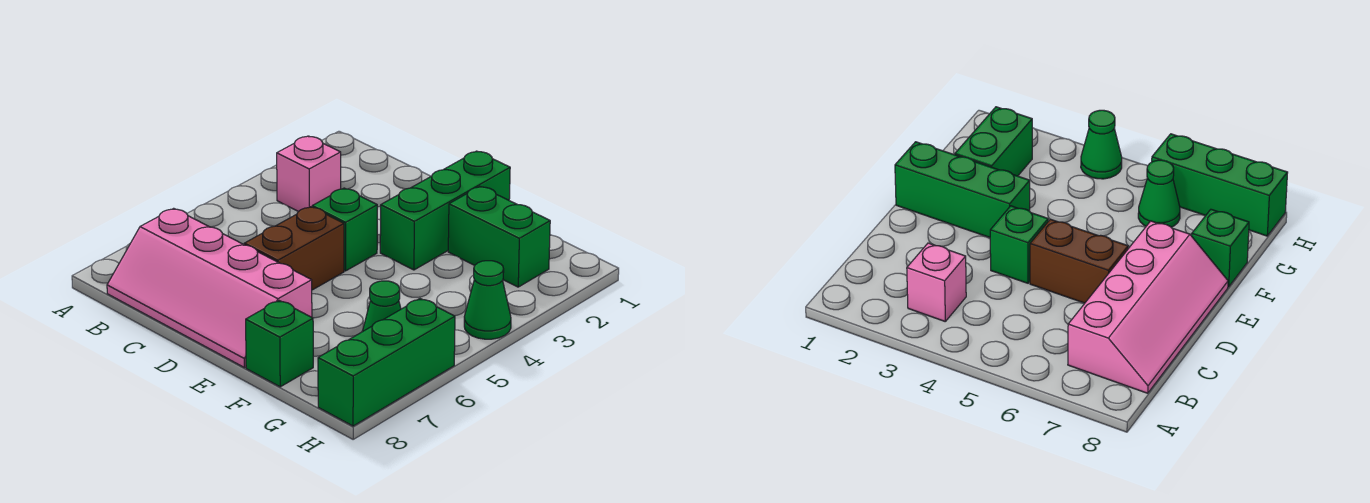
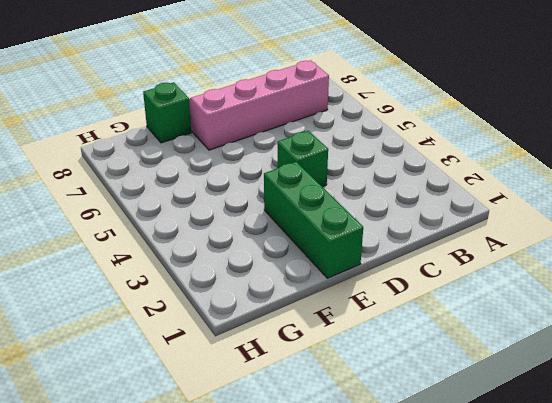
none -> pink 1x1 brick [277,136,341,212]
none -> brown 1x2 brick [244,207,344,290]

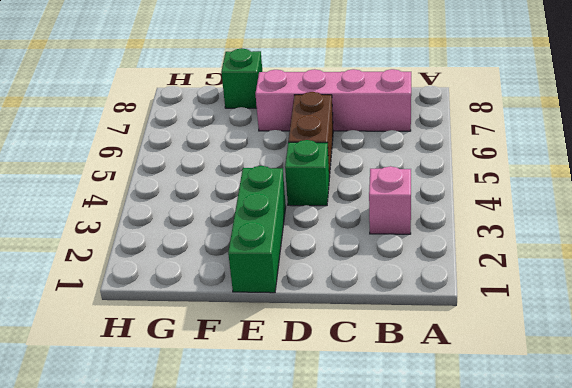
none -> green 1x2 brick [448,186,550,287]
none -> green 1x1 cone [362,281,401,332]

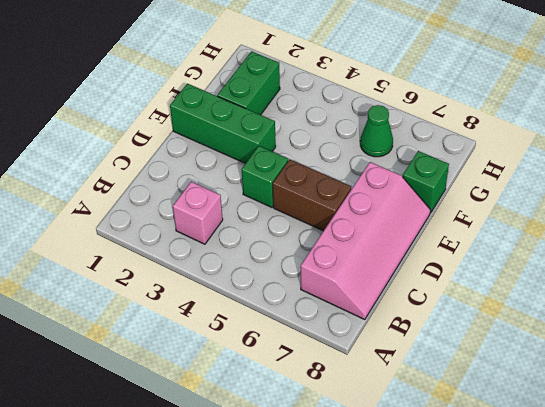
none -> green 1x1 cone [464,261,511,339]
none -> green 1x3 brick [318,299,455,426]

